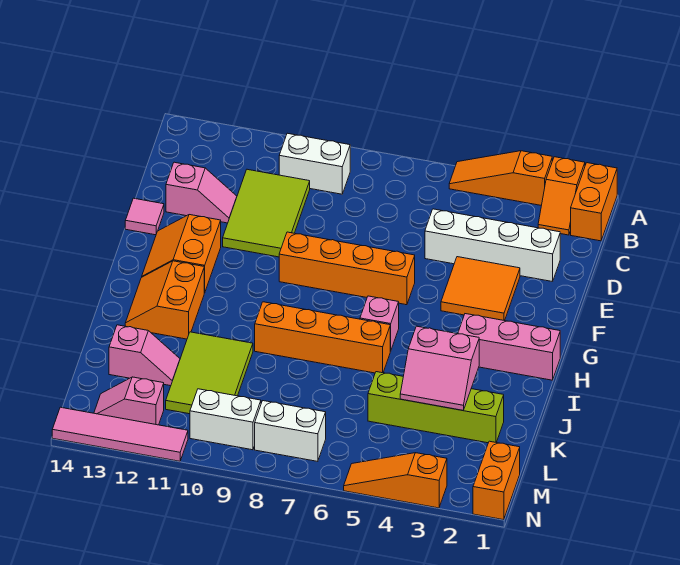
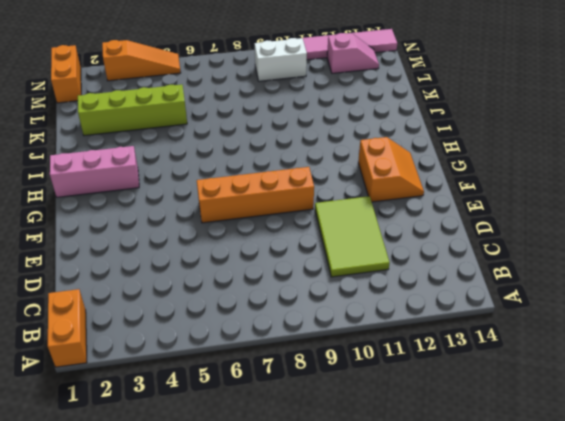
none -> orange 1x2 slope [538,157,585,235]
none -> orange 1x3 slope [449,151,552,206]
none -> white 1x2 brick [279,133,350,194]

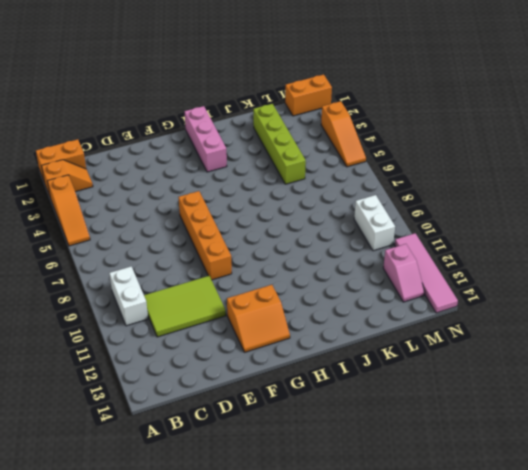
none -> white 1x4 brick [425,209,560,282]
none -> pink 1x2 slope [166,162,237,223]
none -> orange 2x2 tile [441,257,520,321]

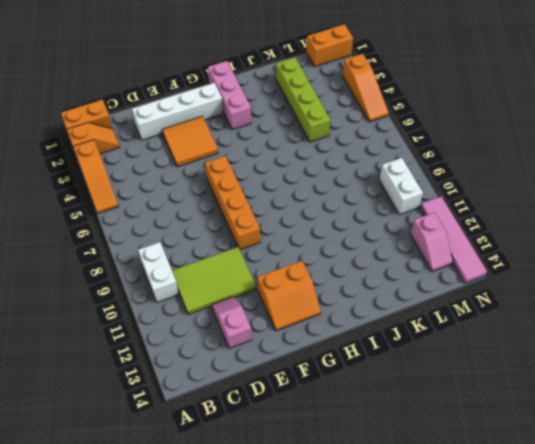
white 1x4 brick [132,83,223,140] -> white 1x4 brick turned to [425,209,560,282]
none -> pink 1x1 tile [125,198,164,235]
none -> pink 1x1 brick [360,296,399,351]
none -> orange 2x2 slope [125,261,204,339]

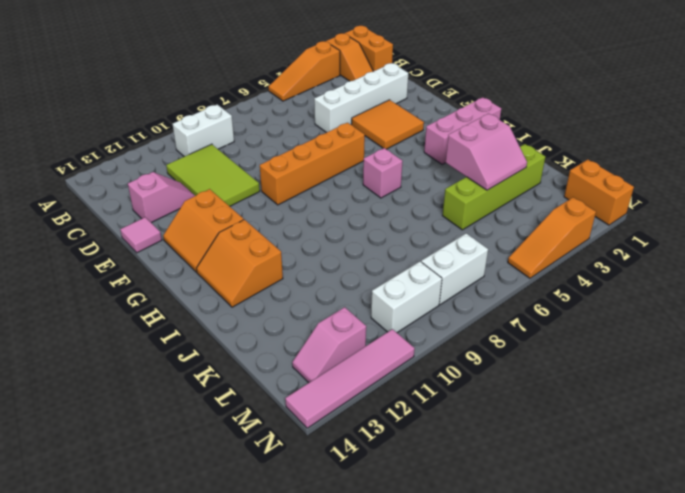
none -> orange 1x4 brick [255,302,390,373]
none -> lime 2x3 tile [166,332,253,414]
none -> pink 1x2 slope [109,325,180,386]

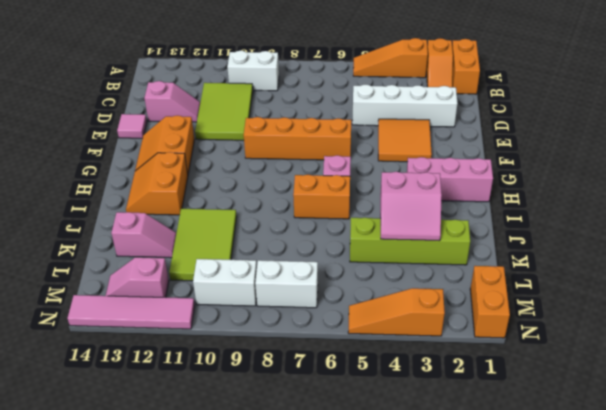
orange 1x2 brick [293,175,350,219] -> orange 1x4 brick [255,302,390,373]

